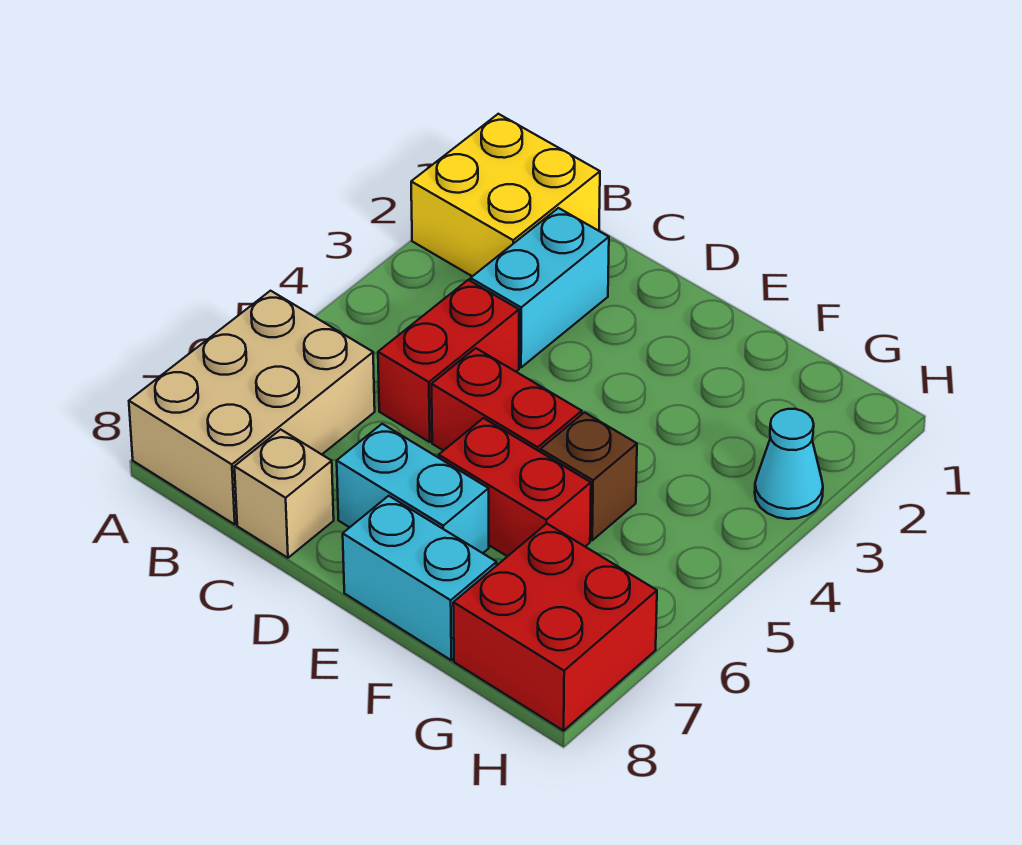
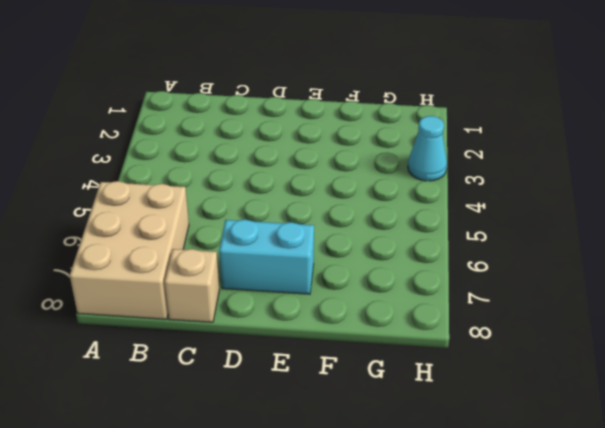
none -> yellow 2x2 brick [411,114,600,276]
none -> cyan 1x2 brick [471,208,609,367]
none -> red 1x2 brick [378,280,519,442]

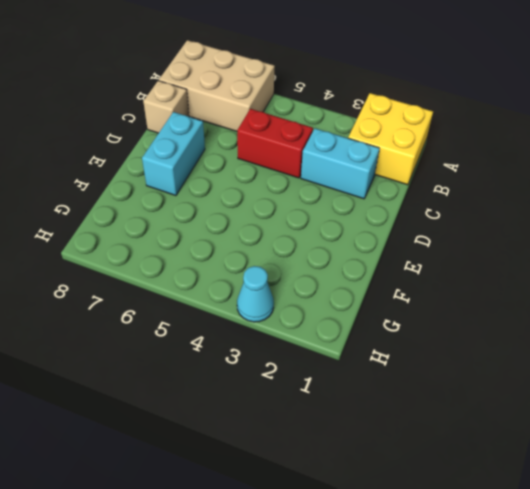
none -> red 1x2 brick [432,348,582,452]
none -> red 1x2 brick [439,418,591,557]
none -> cyan 1x2 brick [343,496,497,660]

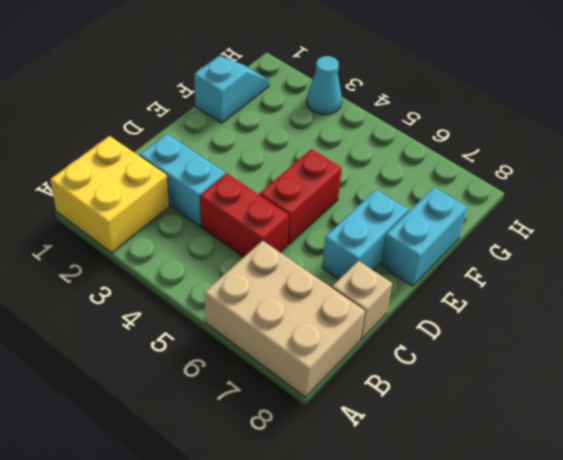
cyan 1x2 slope [194,56,269,123] -> none
none -> red 1x2 brick [439,418,591,557]
none -> brown 1x1 brick [540,413,637,540]
none -> red 2x2 brick [453,524,657,731]

